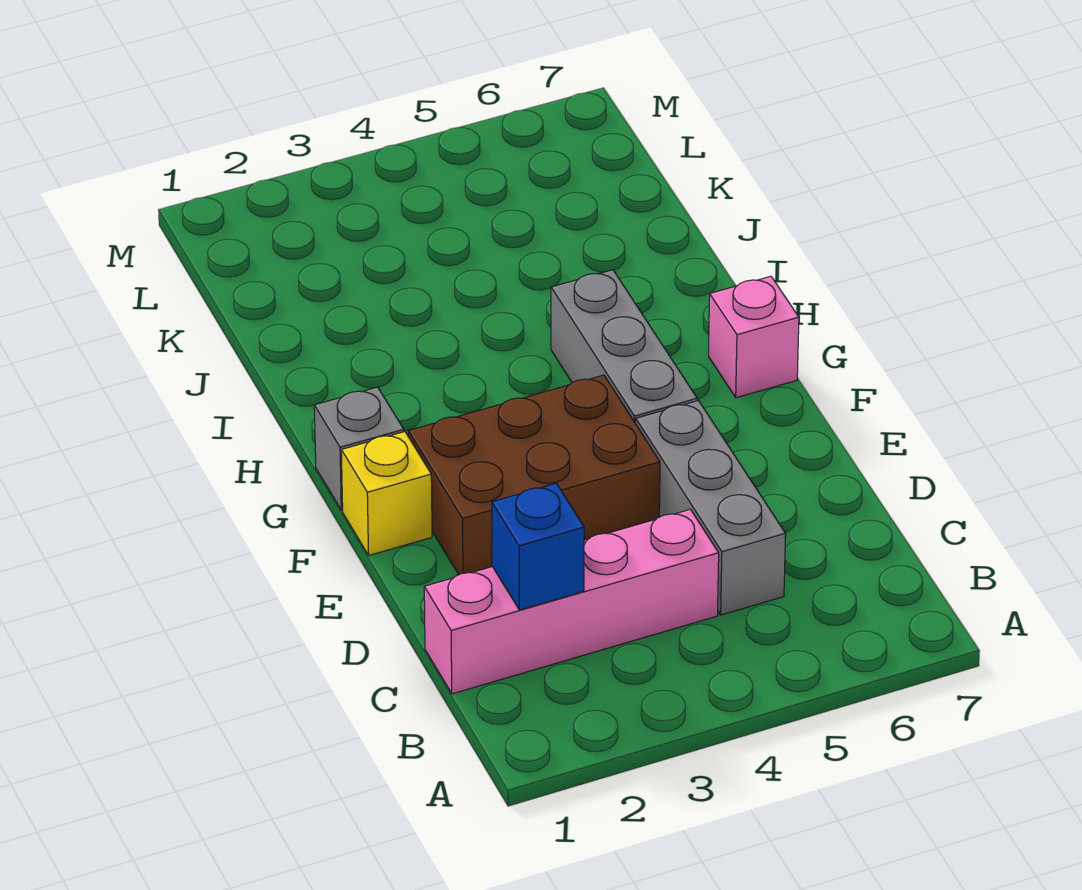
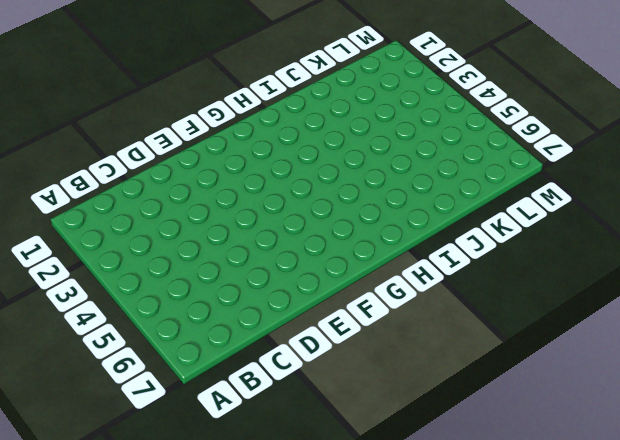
none -> pink 1x4 brick [424,509,719,694]
none -> grey 1x3 brick [636,401,786,615]

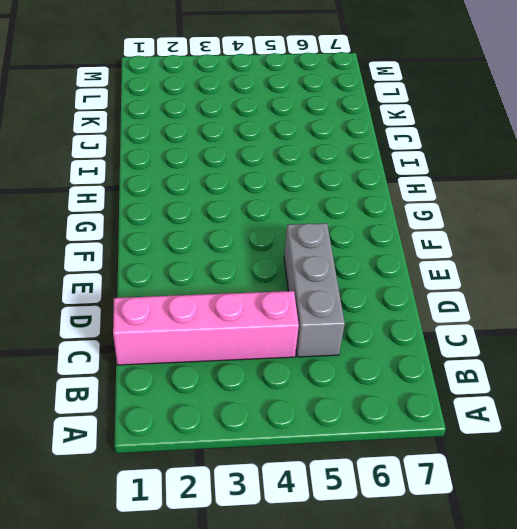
none -> brown 2x3 brick [408,375,660,575]
none -> yellow 1x1 brick [341,432,432,555]

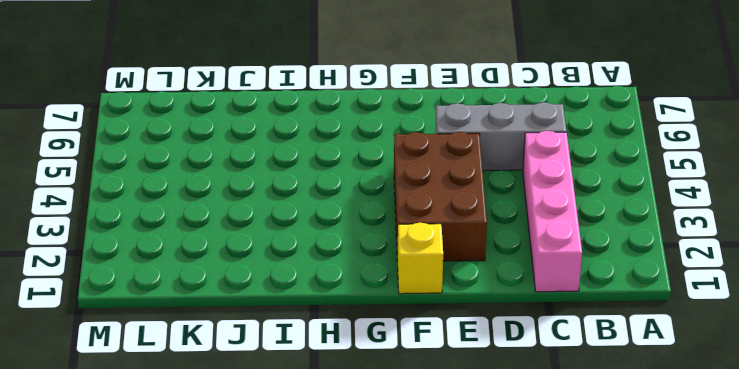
none -> grey 1x3 brick [551,270,697,424]
none -> grey 1x1 brick [314,387,404,510]

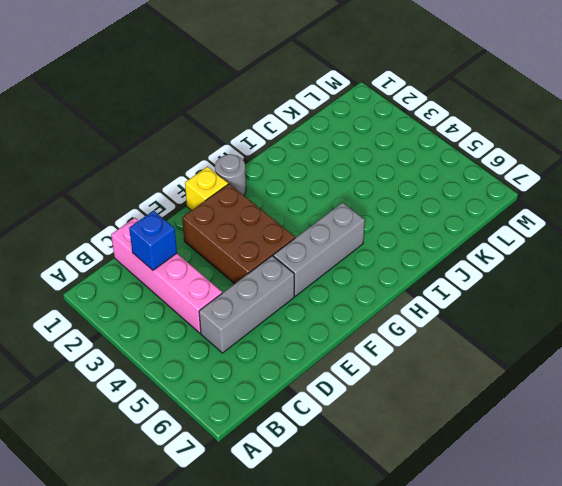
grey 1x1 round brick [215,154,246,195] -> grey 1x1 brick [314,387,404,510]
none -> pink 1x1 brick [709,276,799,398]

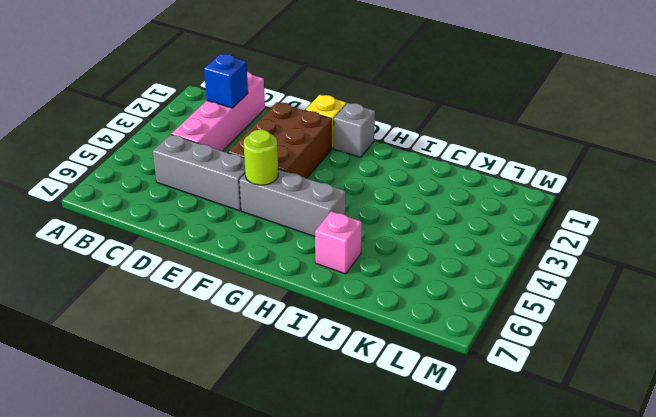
lime 1x1 round brick [244,129,278,185] -> none
pink 1x1 brick [315,211,362,274] -> pink 1x1 brick moved to [709,276,799,398]

